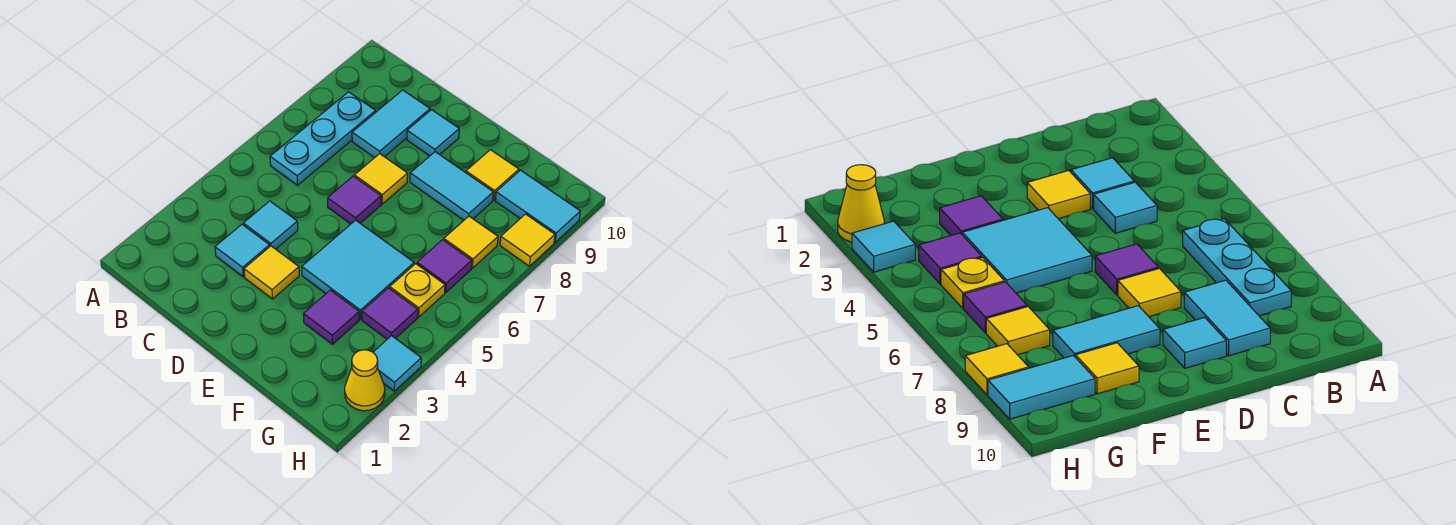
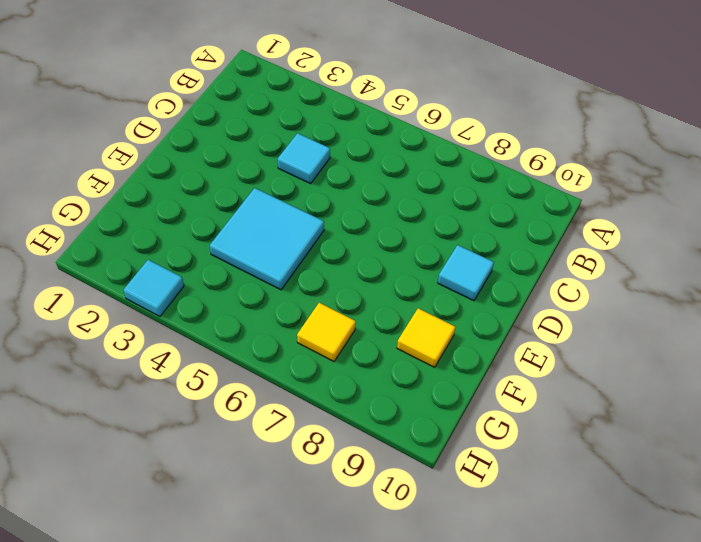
none -> cyan 1x3 plate [270,92,376,185]
none -> cyan 1x1 tile [215,225,270,277]
none -> cyan 1x2 tile [352,90,430,158]

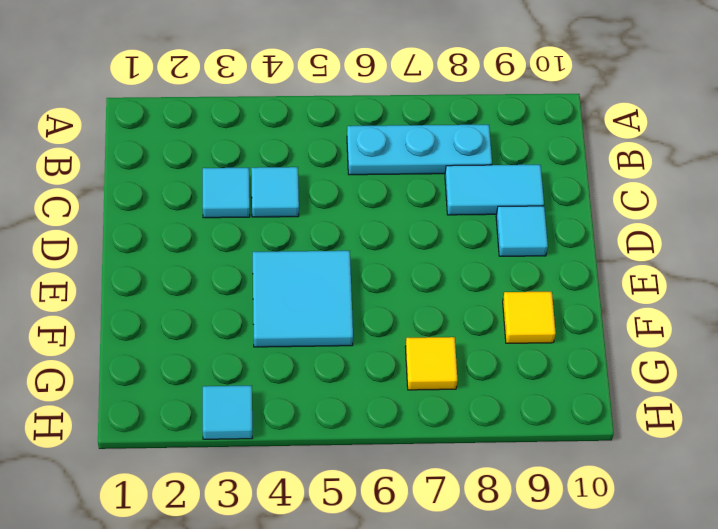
none -> yellow 1x1 tile [244,246,299,299]
none -> purple 1x1 tile [328,176,381,224]
none -> yellow 1x1 tile [354,154,408,204]

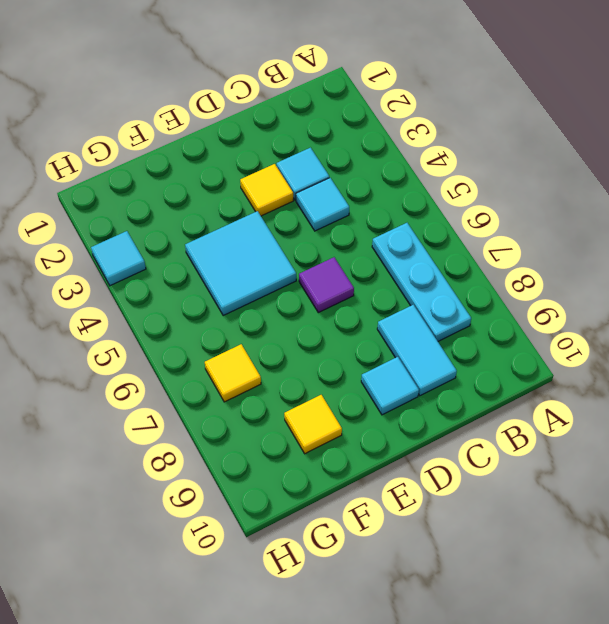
none -> yellow 1x1 tile [354,154,408,204]
none -> cyan 1x2 tile [410,152,493,220]
none -> purple 1x1 tile [303,290,359,344]

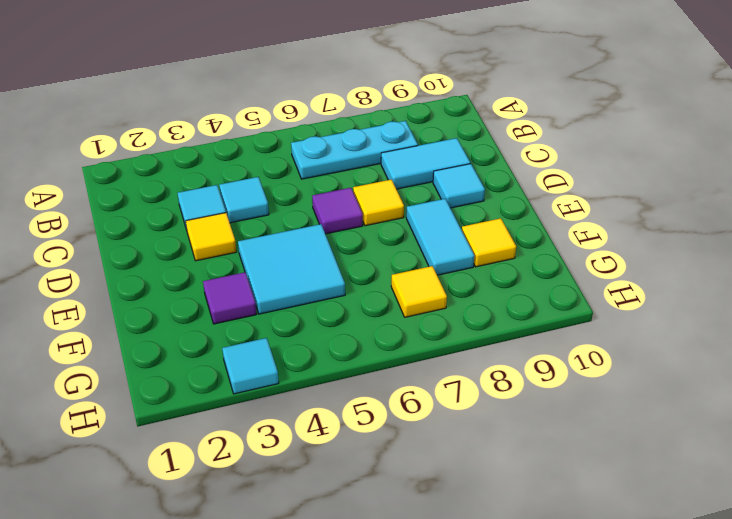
none -> purple 1x1 tile [362,288,418,339]
none -> yellow 1x1 plate [390,264,445,317]
none -> purple 1x1 tile [417,240,472,293]

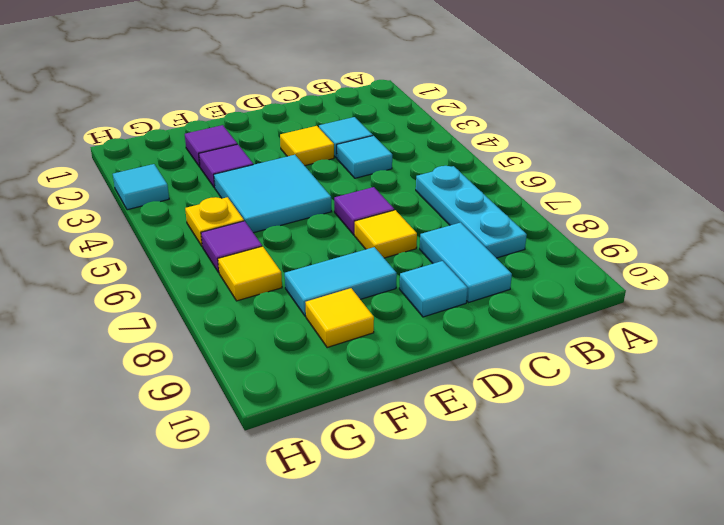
purple 1x1 tile [185,125,237,167] -> purple 1x1 tile moved to [362,288,418,339]
none -> cyan 1x2 tile [495,170,580,242]
none -> yellow 1x1 cone [345,350,385,411]
none -> yellow 1x1 tile [500,214,555,266]

